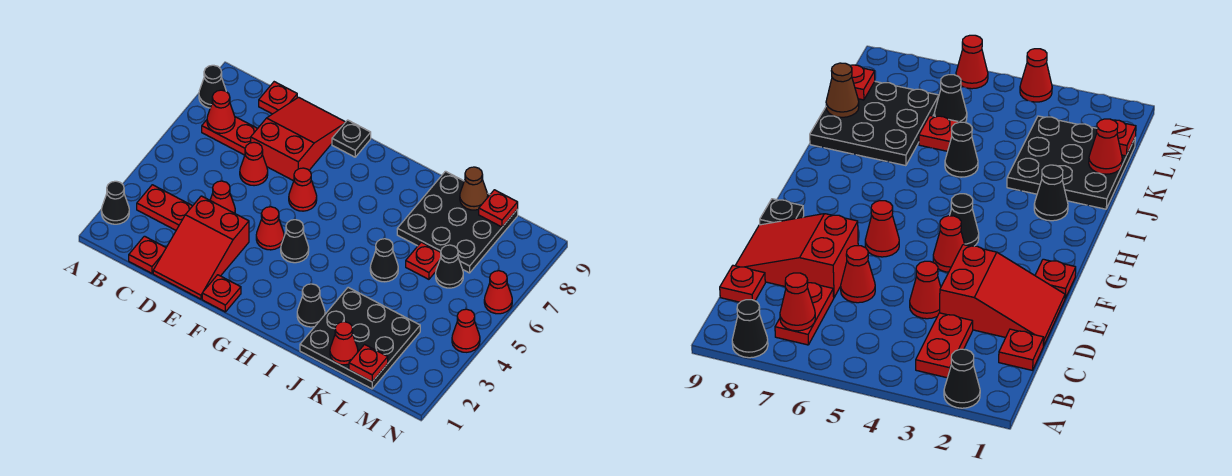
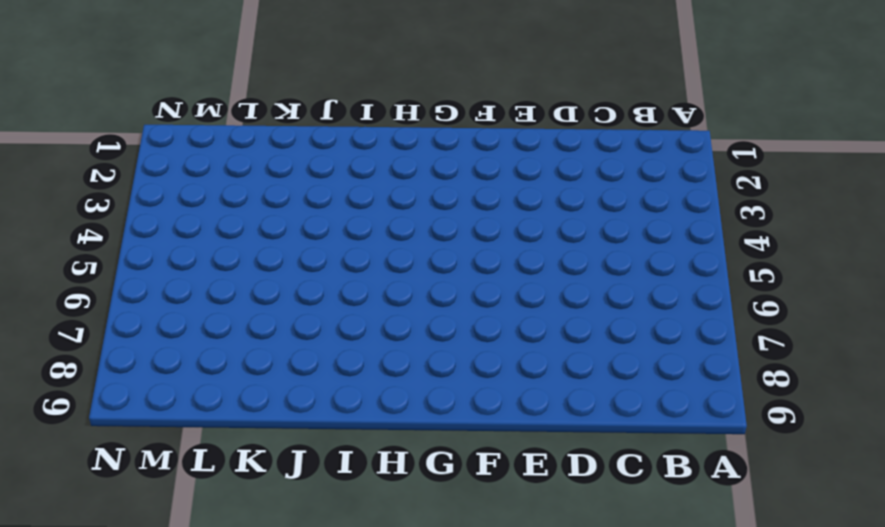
none -> black 1x1 cone [101,181,129,224]
none -> black 1x1 cone [199,65,226,108]
none -> red 1x2 plate [137,185,192,230]

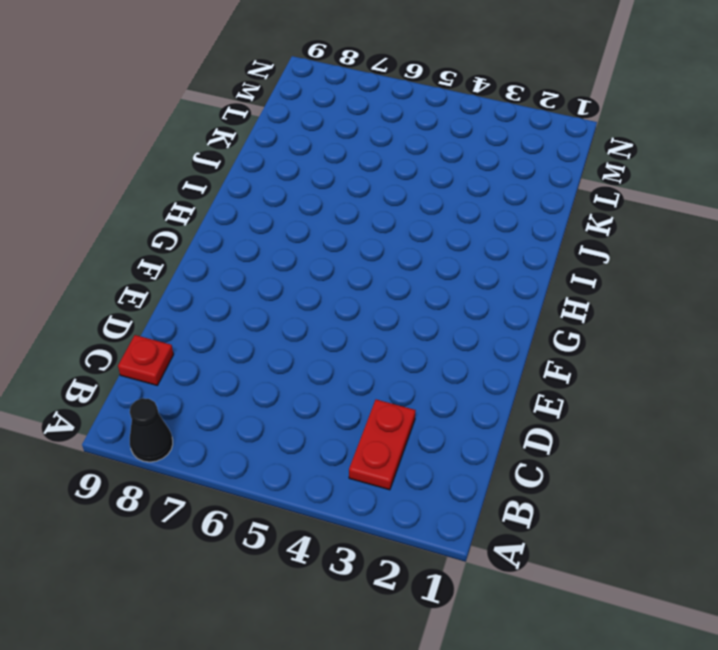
none -> black 1x1 cone [101,181,129,224]
none -> red 1x2 plate [202,117,258,155]
none -> red 1x1 plate [129,236,166,273]

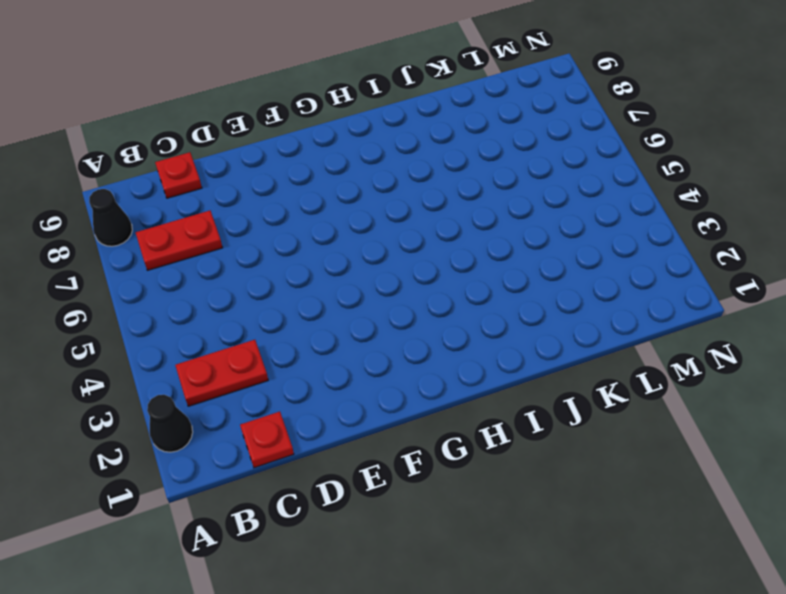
none -> red 2x3 slope [153,196,249,299]
none -> red 1x1 cone [210,181,235,213]
none -> red 1x1 cone [240,142,268,186]

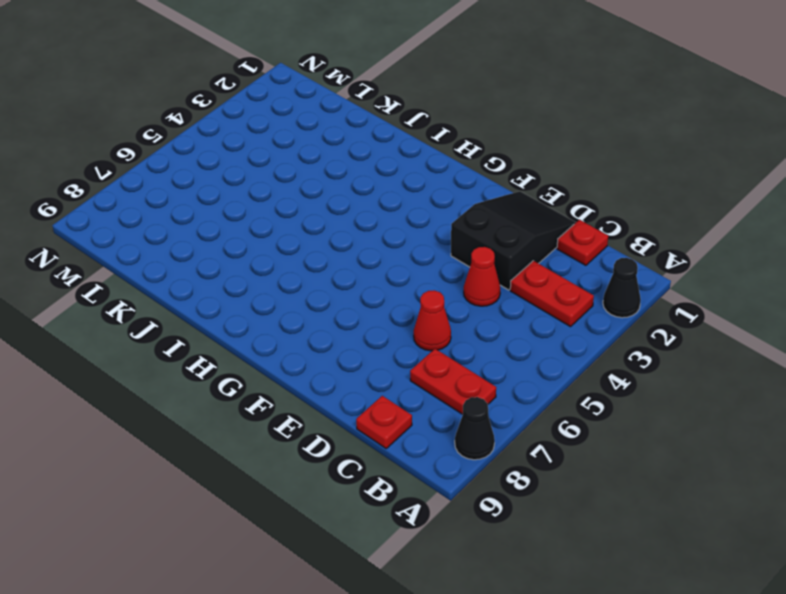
black 2x3 slope [451,191,576,290] -> red 2x3 slope [153,196,249,299]
none -> red 2x3 slope [251,97,345,181]
none -> red 1x1 plate [202,275,241,312]
none -> red 1x1 cone [256,207,284,250]

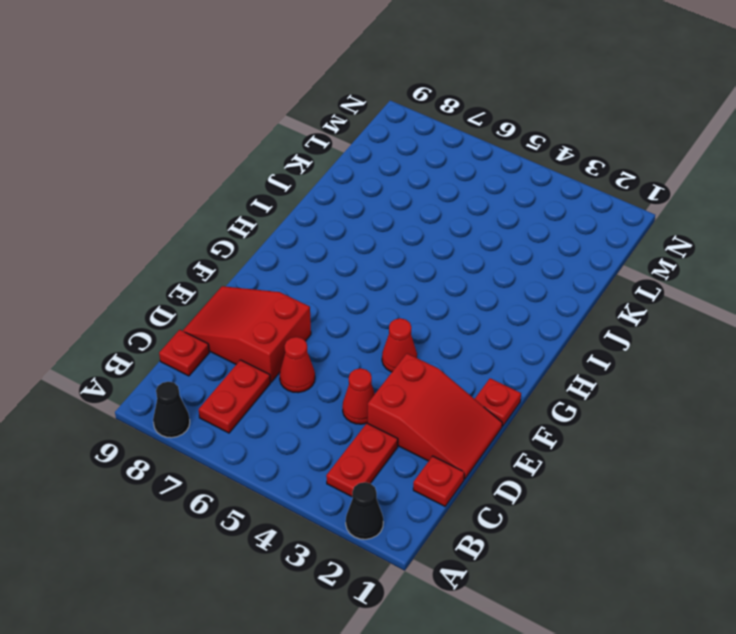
none -> red 1x1 cone [289,168,317,211]
none -> black 1x1 plate [332,120,371,157]
none -> black 1x1 cone [281,220,309,263]

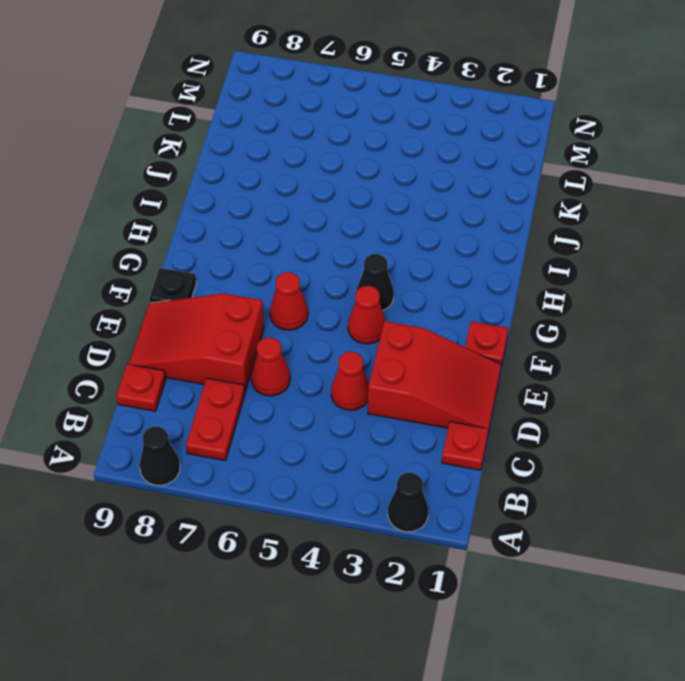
none -> red 1x2 plate [137,185,192,230]
none -> black 1x1 cone [297,284,325,327]
none -> black 3x3 plate [300,287,420,389]

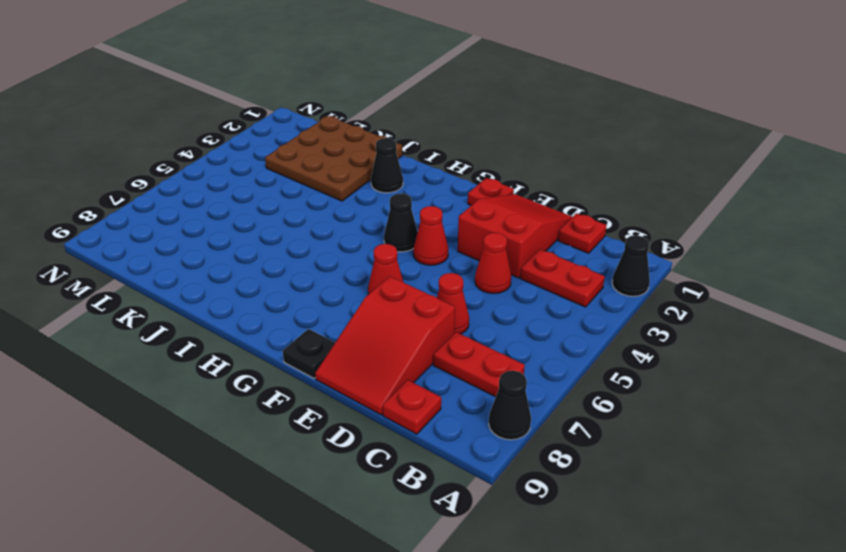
brown 3x3 plate [265,116,402,201] -> black 3x3 plate [300,287,420,389]
none -> black 1x1 cone [370,239,398,282]
none -> black 3x3 plate [397,171,518,273]
none -> red 1x1 plate [406,242,441,279]

